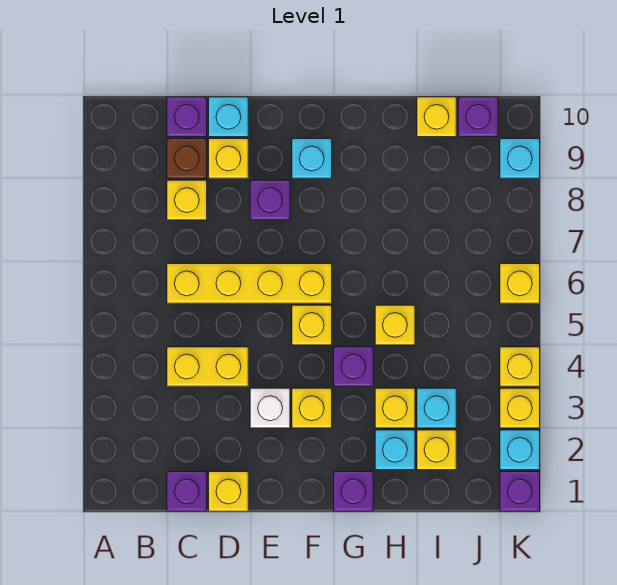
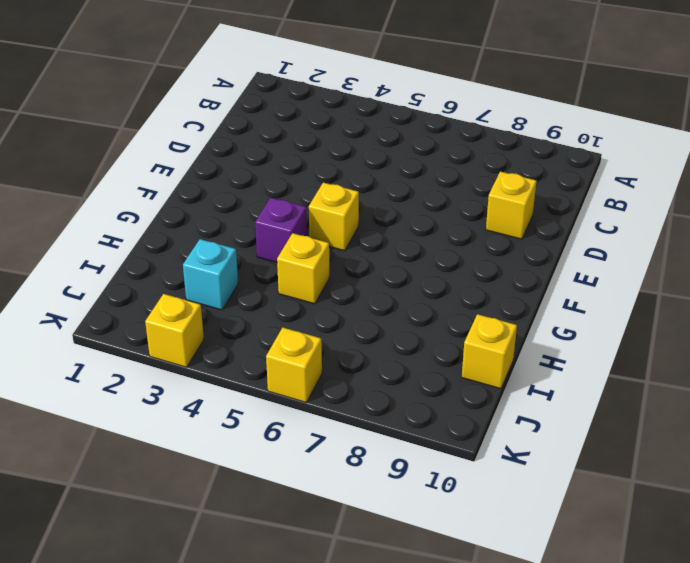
none -> purple 1x1 brick [167,472,207,511]
none -> yellow 1x2 brick [167,347,248,386]
none -> yellow 1x4 brick [167,264,332,303]

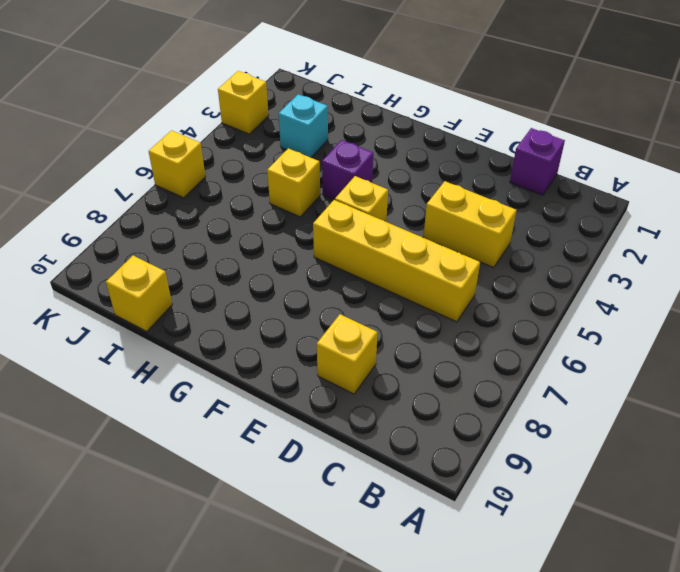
none -> yellow 1x1 brick [167,180,207,220]
none -> brown 1x1 brick [167,139,207,178]
none -> purple 1x1 brick [167,97,207,137]

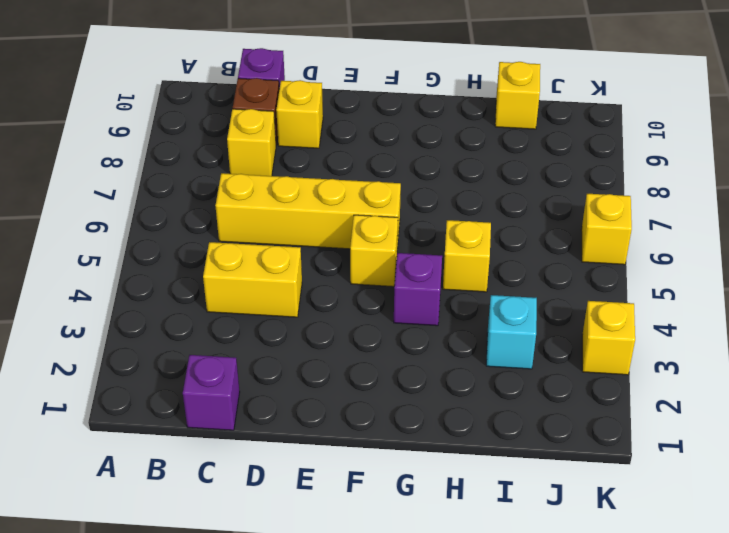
none -> yellow 1x1 brick [209,472,248,511]
none -> cyan 1x1 brick [209,97,248,137]
none -> white 1x1 brick [250,388,290,428]

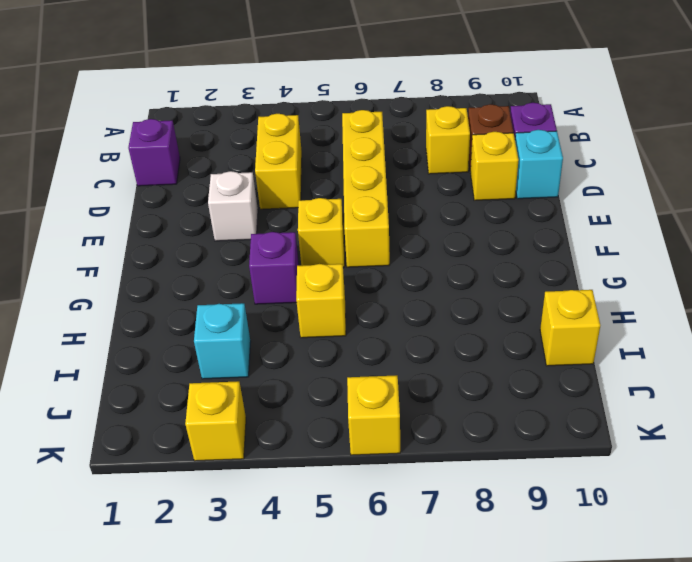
none -> yellow 1x1 brick [209,472,248,511]
none -> purple 1x1 brick [250,180,290,220]
none -> yellow 1x1 brick [292,388,332,428]

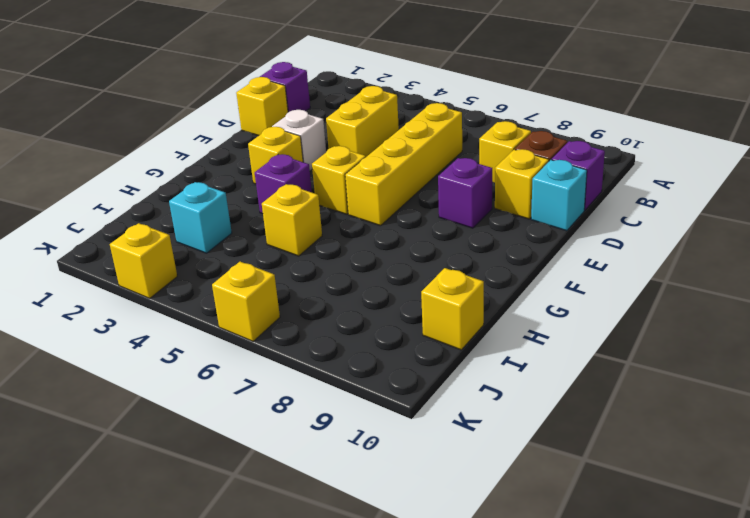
none -> cyan 1x1 brick [292,139,332,178]
none -> purple 1x1 brick [334,472,373,511]
none -> cyan 1x1 brick [375,430,415,470]

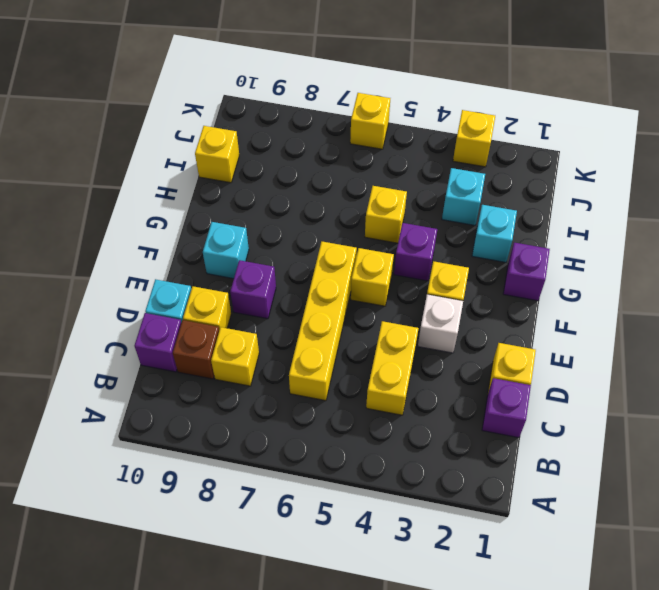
none -> yellow 1x1 brick [375,388,415,428]
none -> yellow 1x1 brick [417,430,456,470]
none -> purple 1x1 brick [458,97,498,137]

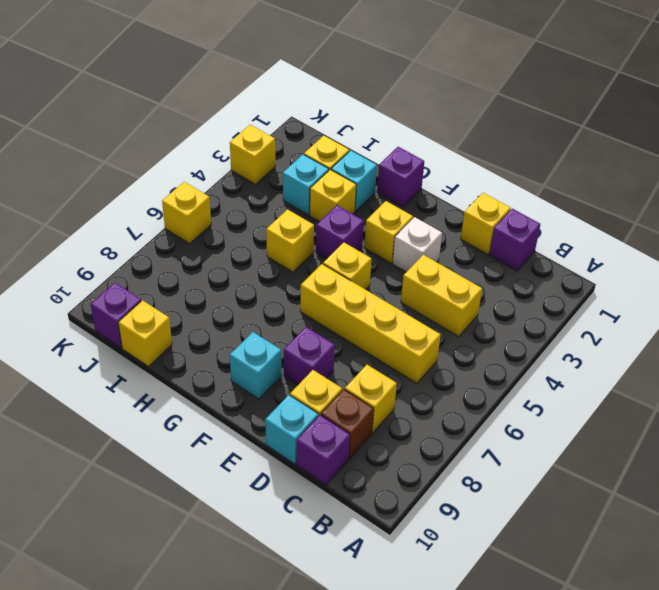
none -> purple 1x1 brick [500,472,540,511]
none -> cyan 1x1 brick [500,430,540,470]
none -> yellow 1x1 brick [500,347,540,386]

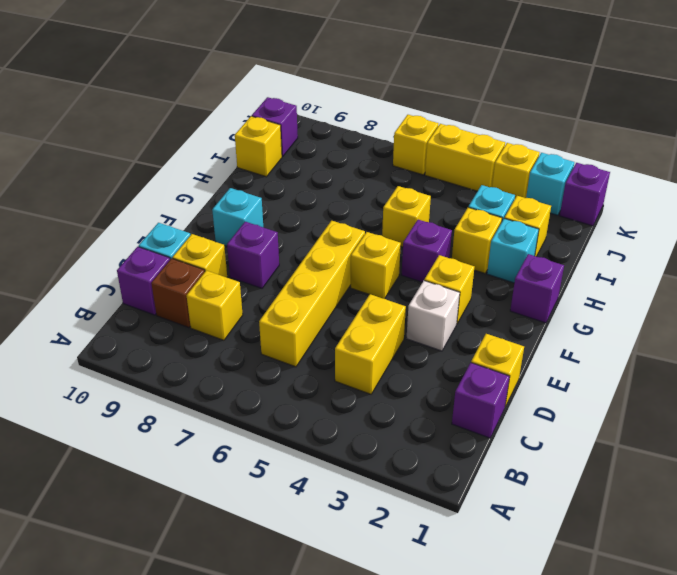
yellow 1x2 brick [425,124,505,191] -> yellow 1x1 brick [500,347,540,386]
none -> cyan 1x1 brick [500,139,540,178]

